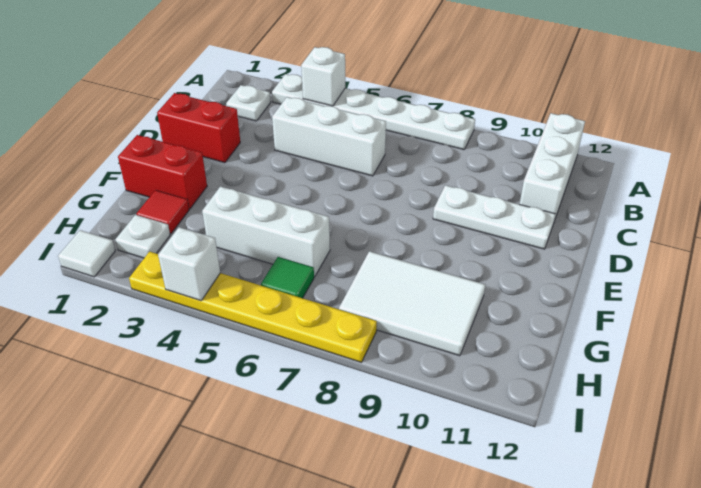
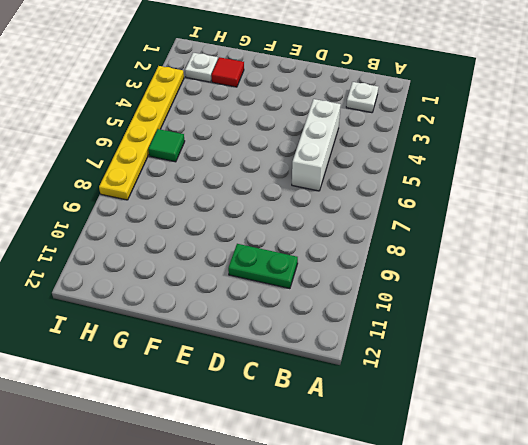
green 1x2 plate [228,244,298,289] -> white 1x3 plate [433,185,556,249]
none -> white 1x6 plate [272,74,475,149]
none -> white 1x3 brick [520,113,585,221]
none -> red 1x2 brick [157,93,240,163]

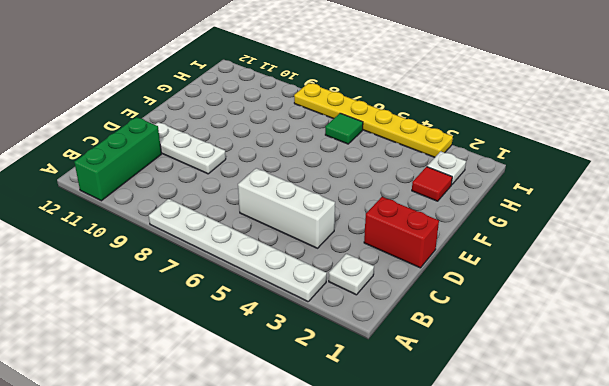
green 1x3 brick [74,117,161,201] -> white 1x3 brick [520,113,585,221]
none -> red 1x2 brick [118,135,207,209]
none -> white 1x3 brick [202,186,330,277]
none -> white 2x3 tile [339,251,485,356]

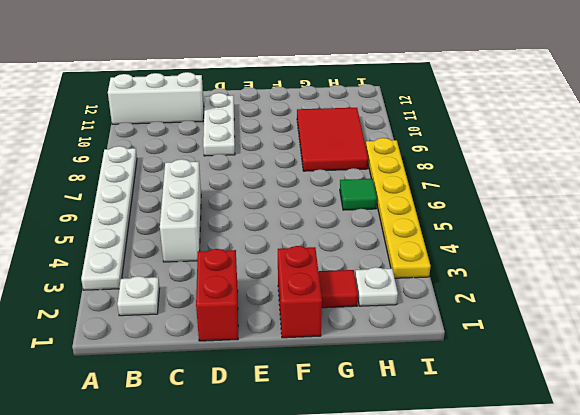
red 2x3 tile [297,108,368,171] -> white 2x3 tile [339,251,485,356]
none -> white 1x3 brick [202,186,330,277]
none -> white 1x1 tile [58,230,115,277]
none -> white 1x1 brick [301,47,345,106]

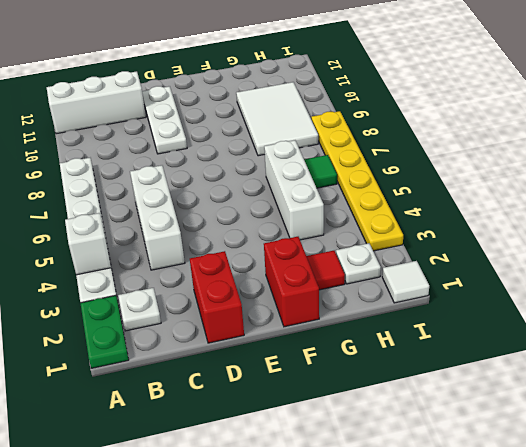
green 1x2 plate [80,296,129,368] -> none
none -> white 1x1 brick [158,227,220,301]

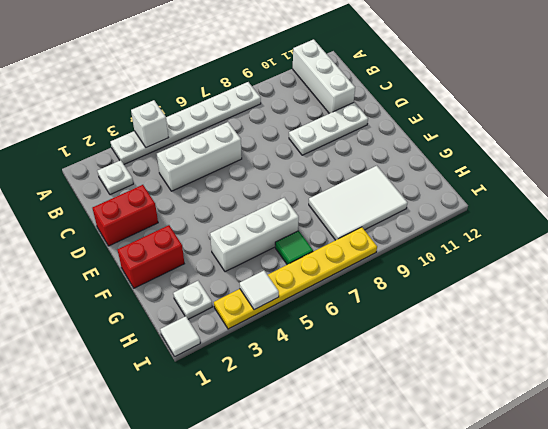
white 1x1 tile [240,271,279,310] -> white 1x1 brick [158,227,220,301]
none -> red 1x1 tile [136,190,189,234]

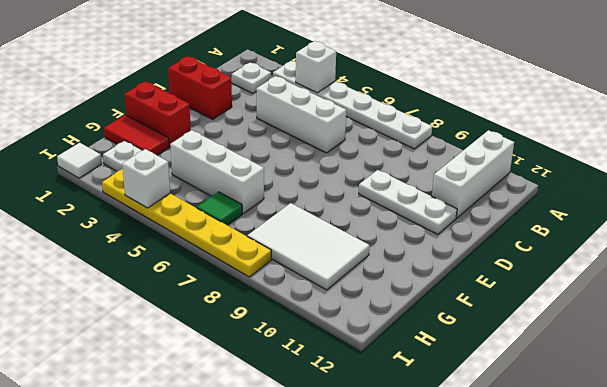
red 1x2 tile [104,115,169,155] -> red 1x1 tile [136,190,189,234]

